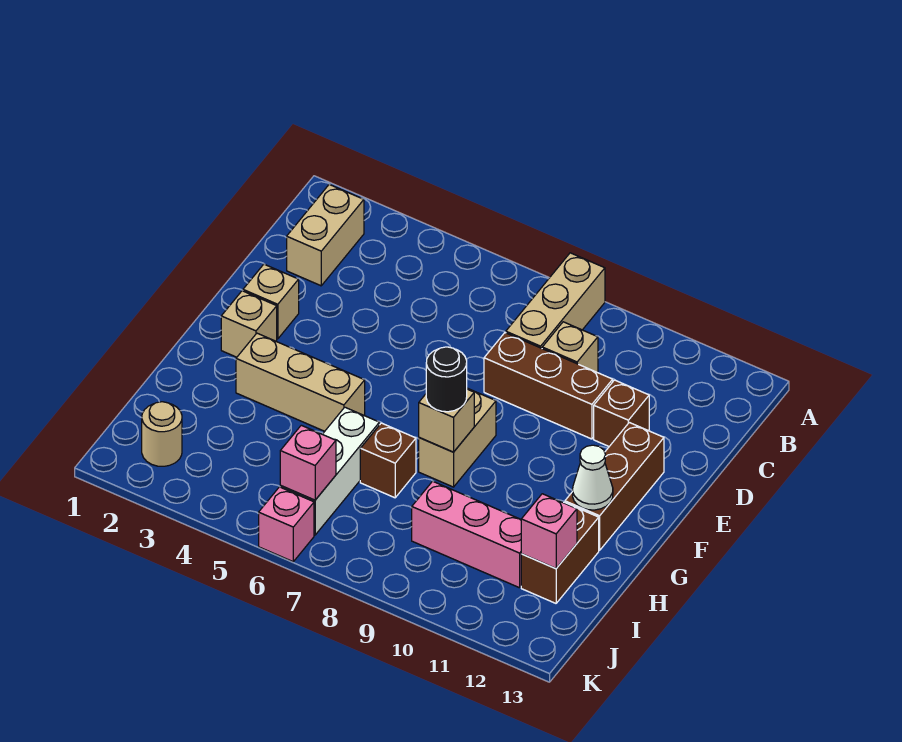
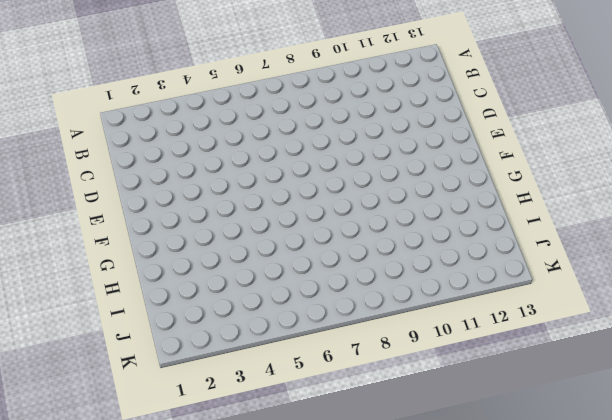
none -> tan 1x3 brick [506,253,605,348]
none -> tan 1x2 brick [287,184,364,286]
none -> tan 1x1 brick [542,322,598,372]

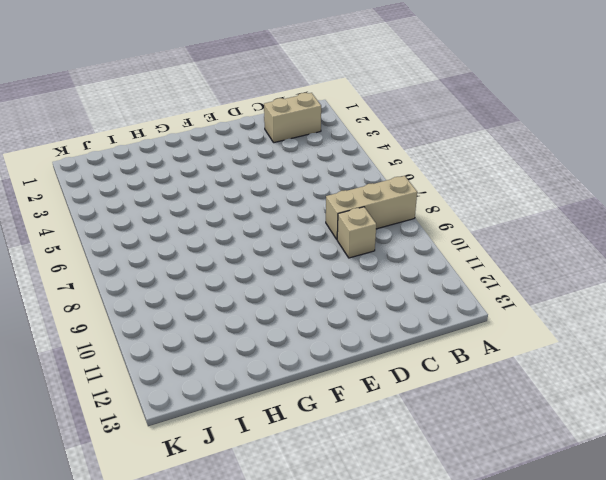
none -> brown 1x3 brick [484,333,613,439]
none -> brown 1x1 brick [594,380,649,446]
none -> tan 1x1 brick [243,264,299,339]

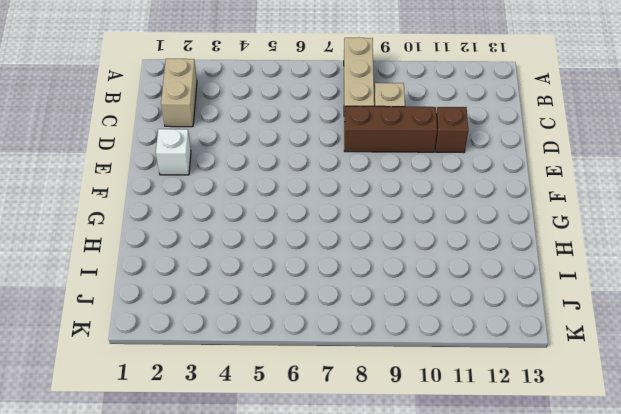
white 1x1 brick [156,129,191,175] -> tan 1x1 brick [243,264,299,339]
none -> brown 1x3 brick [565,422,664,550]
none -> tan 1x1 brick [221,291,277,357]
none -> tan 1x2 brick [419,388,496,487]

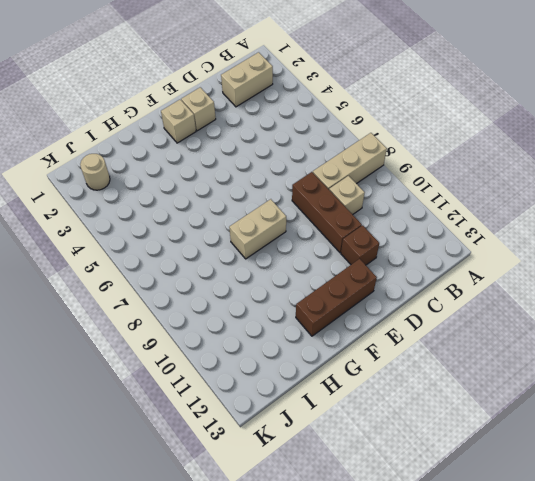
none -> tan 1x3 brick [236,333,365,431]
none -> white 1x3 brick [280,407,379,535]
none -> brown 1x1 brick [360,423,416,498]

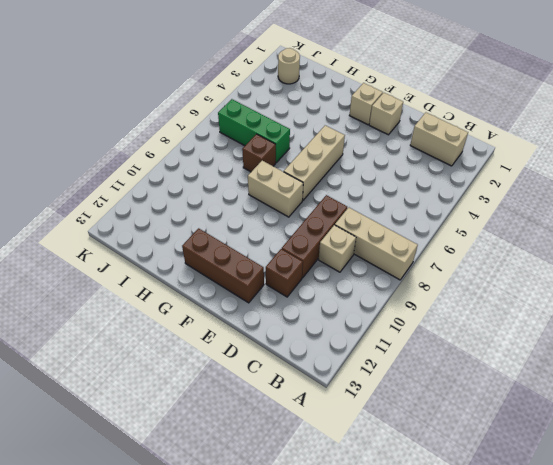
tan 1x3 brick [284,125,345,200] -> tan 1x3 brick moved to [236,333,365,431]
green 1x3 brick [218,99,290,162] -> white 1x3 brick [280,407,379,535]
none -> brown 1x2 brick [521,502,599,603]
none -> pink 1x3 brick [412,481,521,588]
none -> pink 1x1 brick [259,487,314,562]

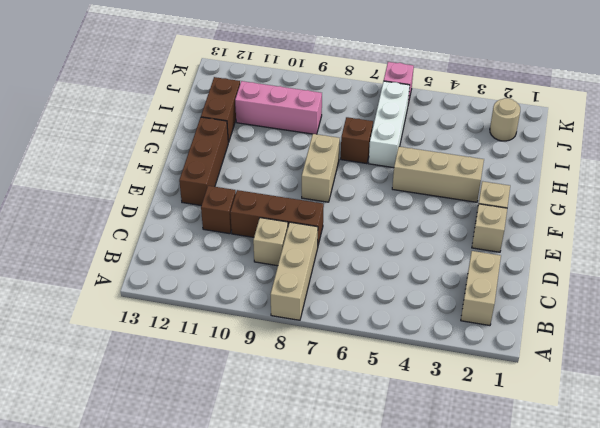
none -> tan 1x1 brick [419,389,474,452]
none -> white 1x1 cone [573,445,613,510]
none -> pink 1x1 brick [521,494,577,569]

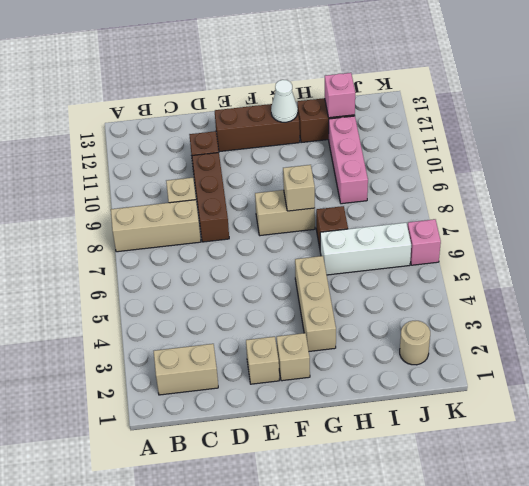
none -> pink 1x1 brick [280,425,336,500]
none -> black 1x1 round brick [426,347,467,412]

